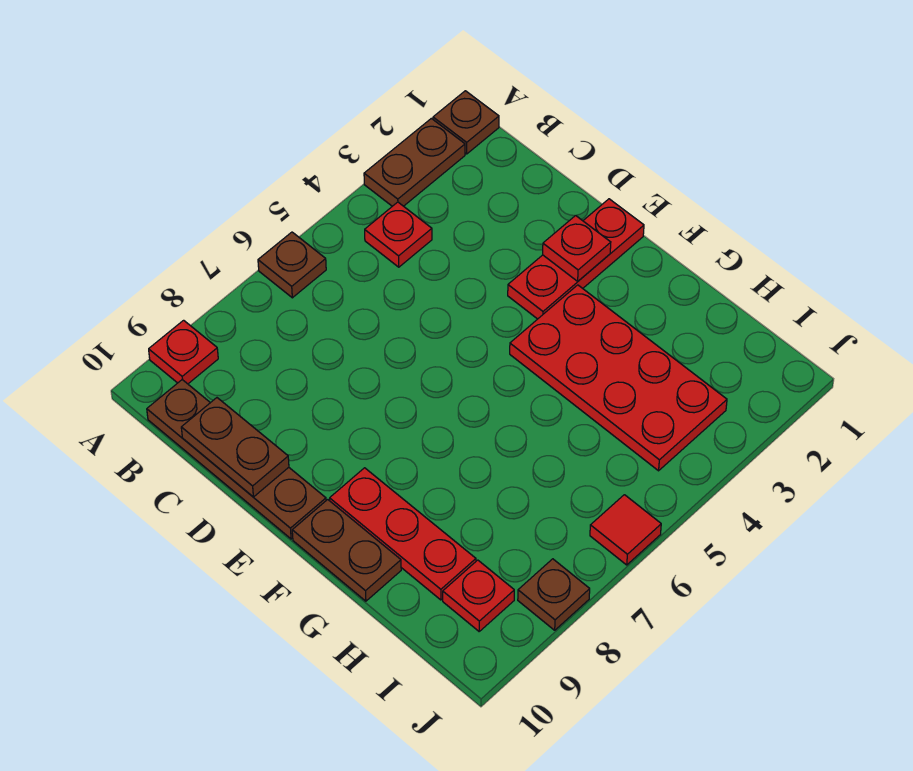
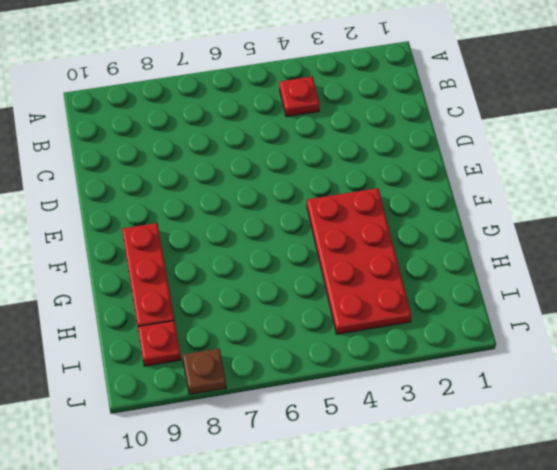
none -> brown 1x1 plate [433,91,499,154]
none -> brown 1x2 plate [364,118,465,206]
none -> brown 1x1 plate [258,232,326,298]

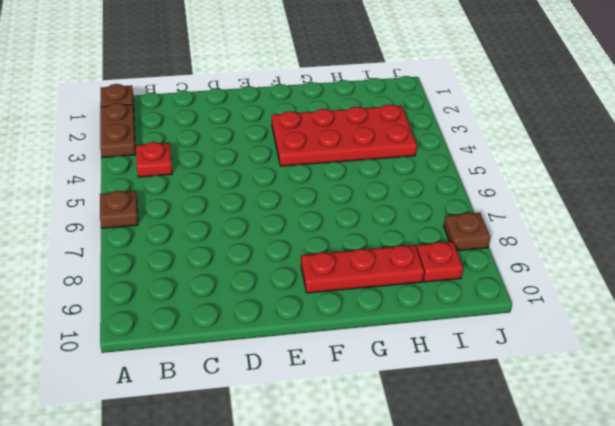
none -> red 1x1 plate [149,320,218,384]
none -> brown 1x4 plate [147,380,326,539]
none -> red 1x3 plate [508,199,644,319]

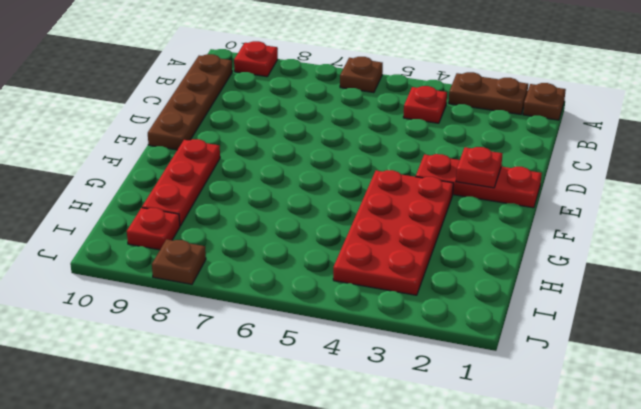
none -> brown 1x2 plate [292,500,401,601]
none -> red 1x1 tile [590,495,661,565]
none -> brown 1x2 plate [181,398,289,497]

